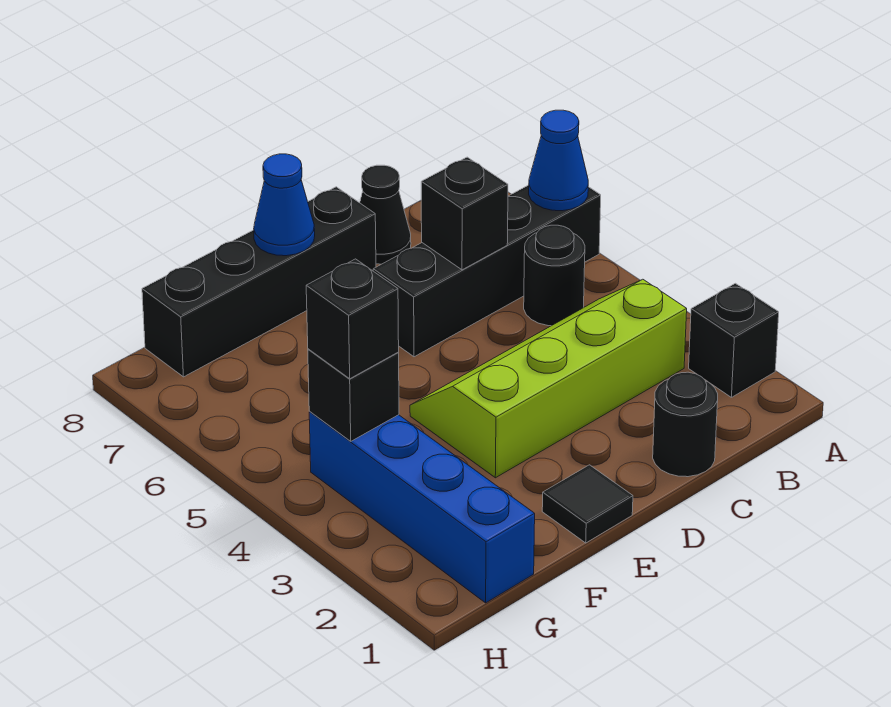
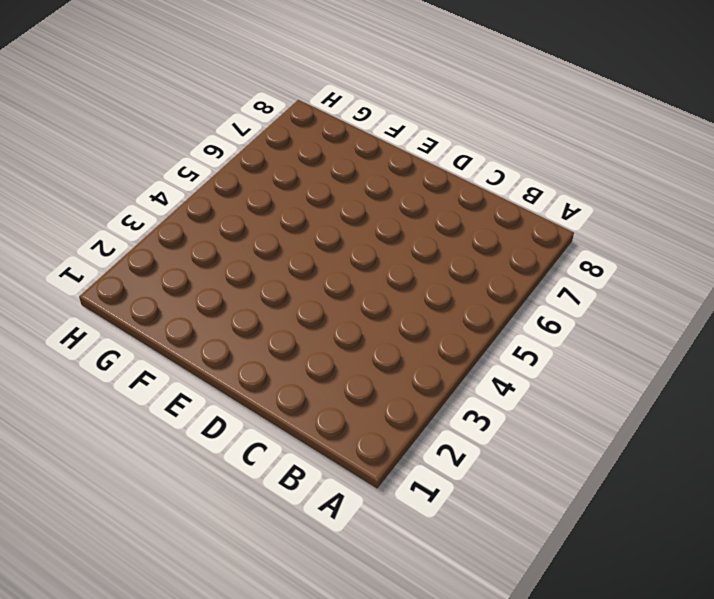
none -> black 1x1 brick [689,283,779,397]
none -> black 1x4 brick [373,185,601,357]
none -> lime 2x4 slope [410,279,687,478]

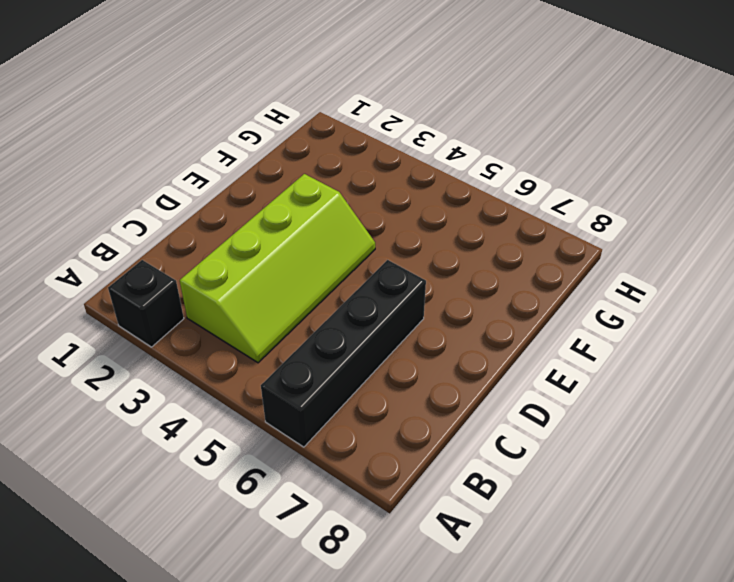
none -> black 1x1 round brick [524,225,585,326]
none -> black 1x1 round brick [653,372,718,477]
none -> black 1x1 cone [360,165,411,264]

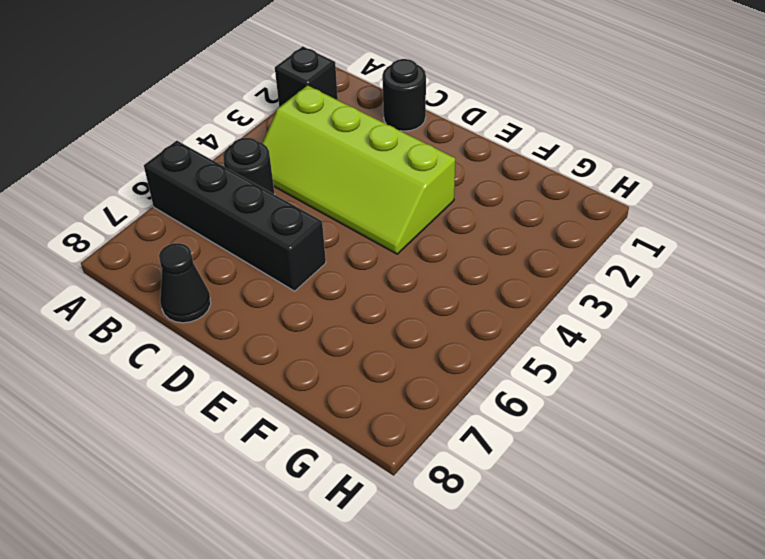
none -> black 1x4 brick [142,187,376,377]
none -> black 1x1 tile [542,465,633,543]
none -> blue 1x4 brick [309,412,535,603]

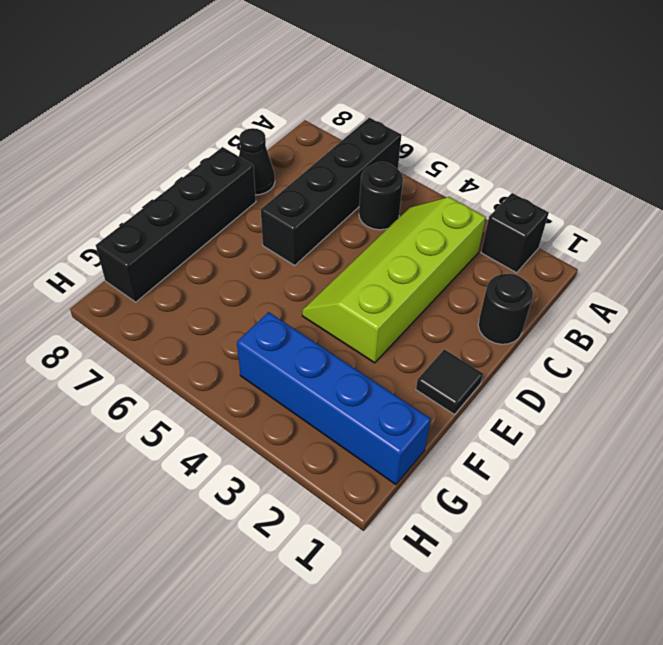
none -> blue 1x1 cone [529,110,588,211]
none -> black 1x1 brick [421,157,508,270]
none -> blue 1x1 cone [254,154,315,256]

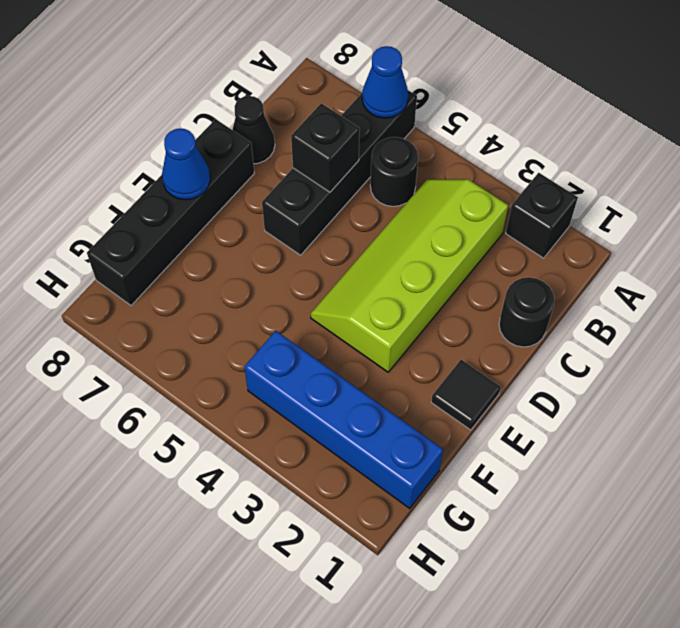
none -> black 1x1 brick [308,349,399,441]
none -> black 1x1 brick [306,259,399,379]

